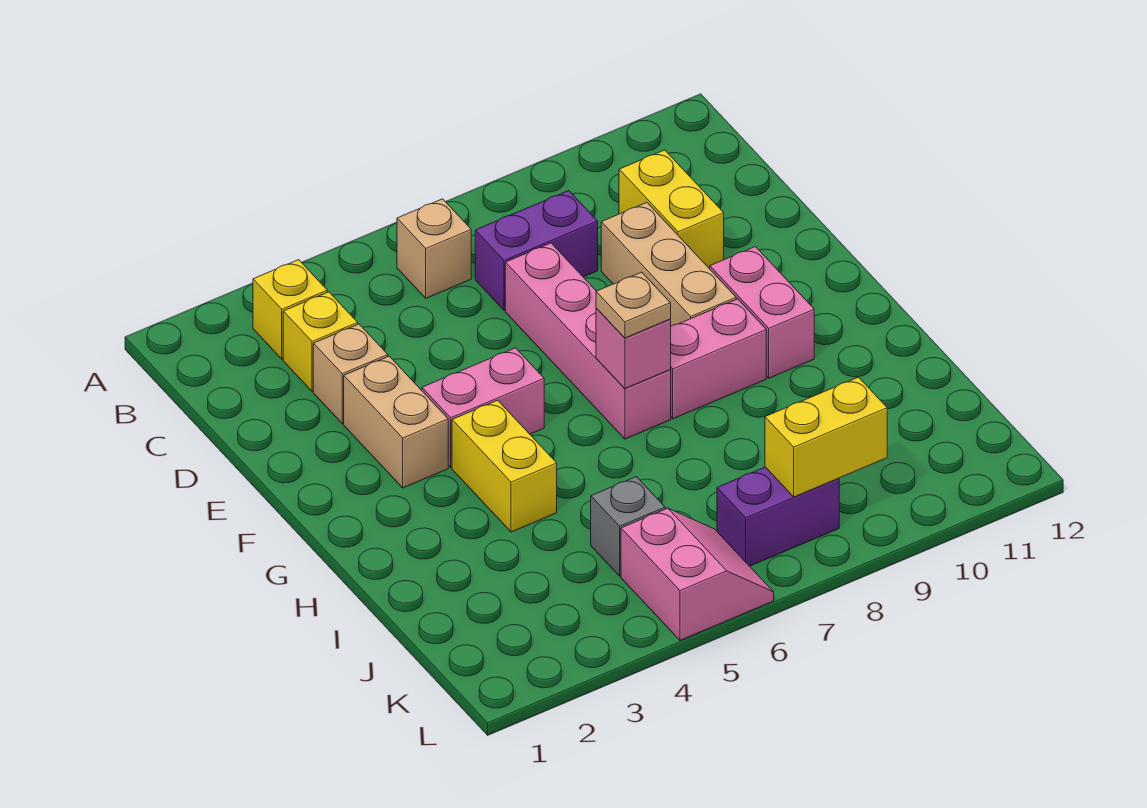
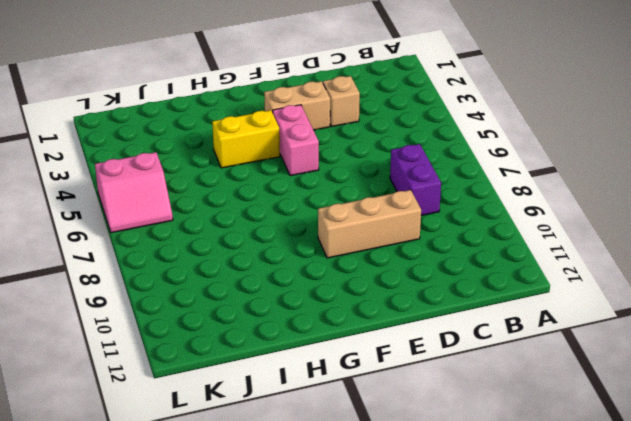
none -> yellow 1x1 brick [253,260,327,359]
none -> tan 1x1 brick [397,199,471,298]
none -> yellow 1x1 brick [283,292,358,391]

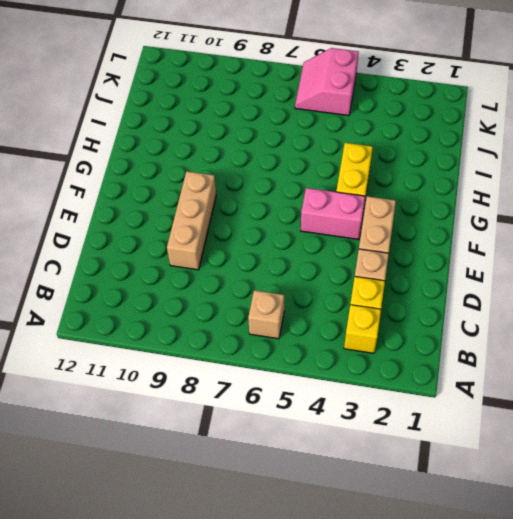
none -> purple 1x2 brick [475,191,598,310]
none -> yellow 1x2 brick [619,150,724,269]
none -> pink 1x4 brick [505,243,671,439]

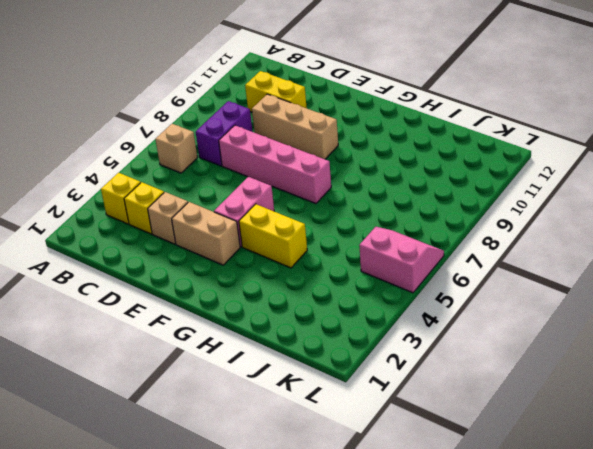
none -> pink 1x2 brick [710,247,814,378]
none -> pink 1x2 brick [671,299,766,419]
none -> grey 1x1 brick [591,477,665,576]

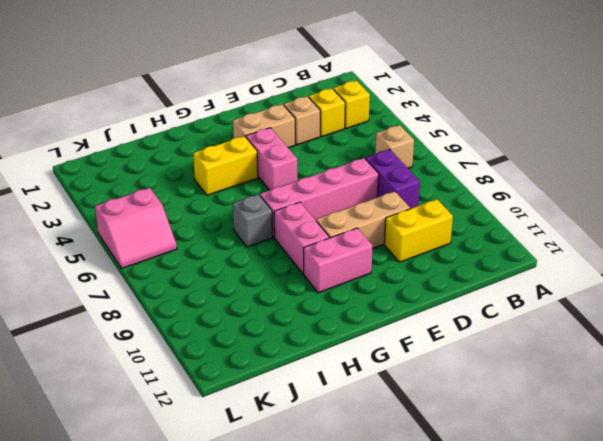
grey 1x1 brick [233,194,273,247] -> grey 1x1 brick moved to [591,477,665,576]
none -> purple 1x2 brick [717,467,839,566]
none -> pink 1x1 brick [596,308,671,389]
none -> yellow 1x2 brick [765,377,887,497]

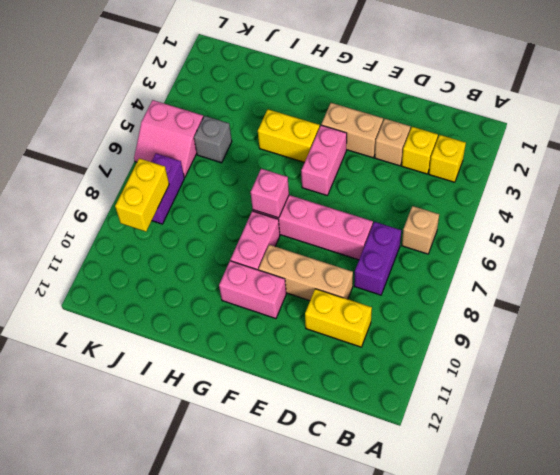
none -> tan 1x1 plate [596,272,671,338]

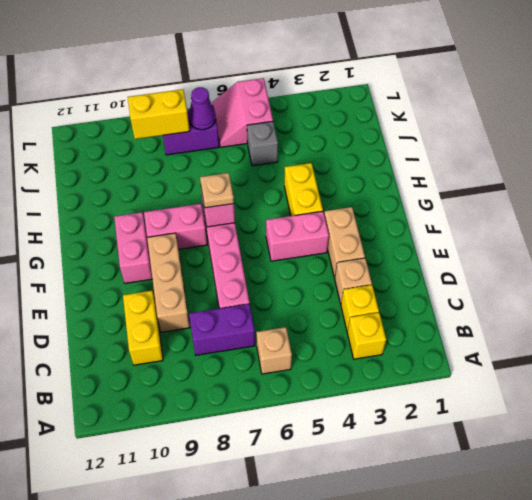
purple 1x1 cone [189,87,216,130] -> none

